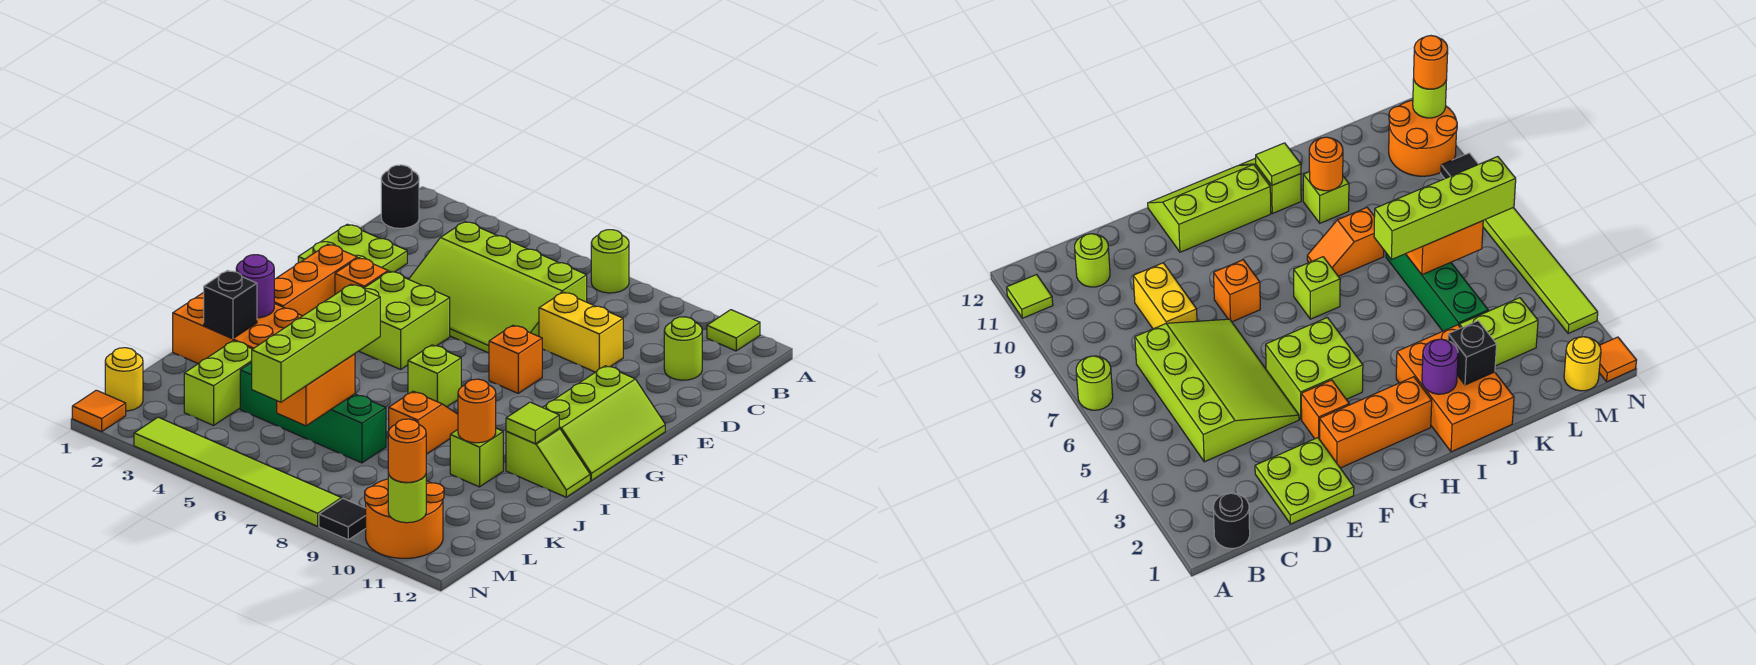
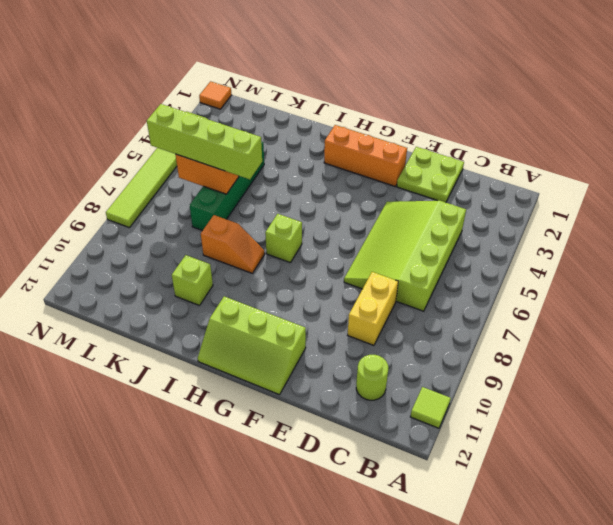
none -> lime 1x1 round brick [591,230,629,293]
none -> black 1x1 round brick [381,165,419,228]
none -> orange 1x1 brick [335,258,388,294]
none -> lime 2x2 brick [359,271,450,369]

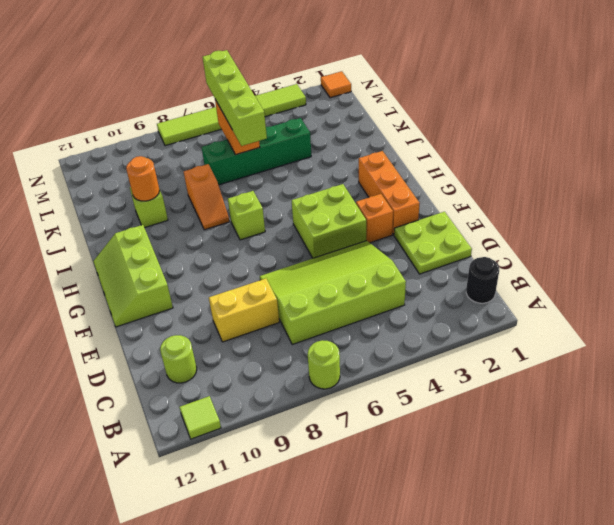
none -> orange 1x1 brick [489,325,542,393]
none -> orange 2x3 brick [173,292,302,364]
none -> lime 1x2 slope [506,428,590,497]
none -> lime 1x2 brick [184,341,252,425]

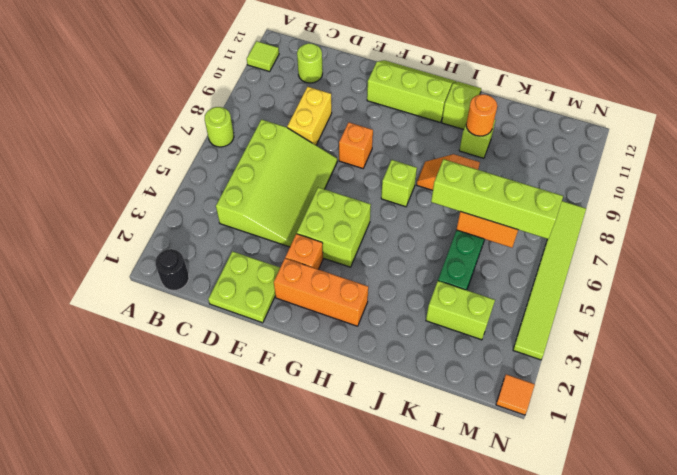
none -> orange 2x3 brick [173,292,302,364]
none -> yellow 1x1 round brick [105,348,143,411]
none -> orange 2x2 round brick [365,479,444,558]
none -> black 1x1 tile [319,499,366,540]

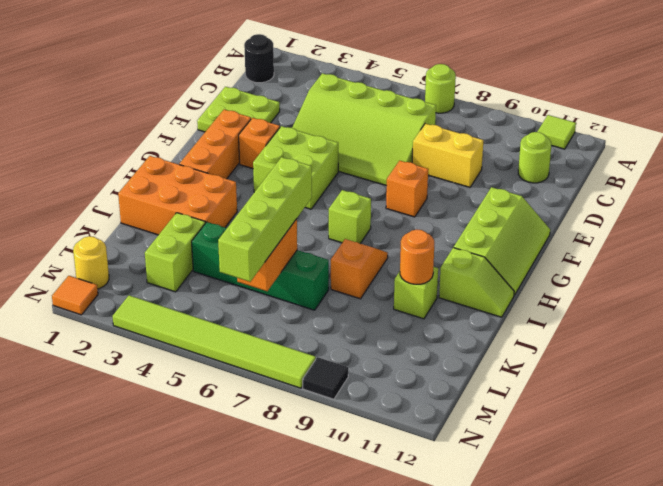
none -> orange 2x2 round brick [365,479,444,558]
none -> purple 1x1 round brick [236,255,274,318]
none -> lime 1x1 tile [506,402,559,444]
none -> black 1x1 brick [204,270,257,339]

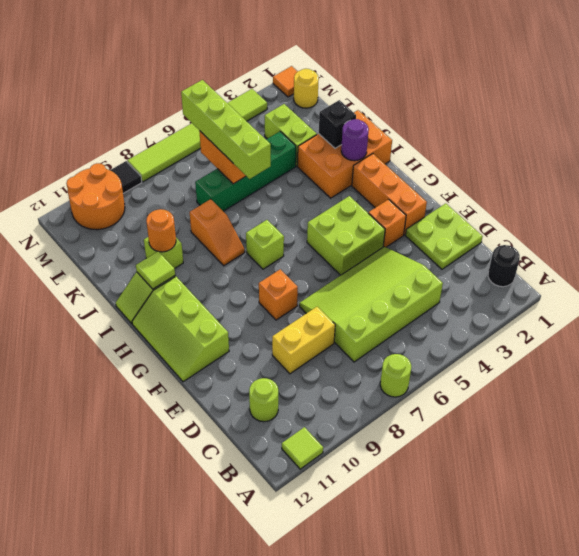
none -> lime 1x1 round brick [388,473,426,523]
none -> orange 1x1 round brick [388,419,426,482]

